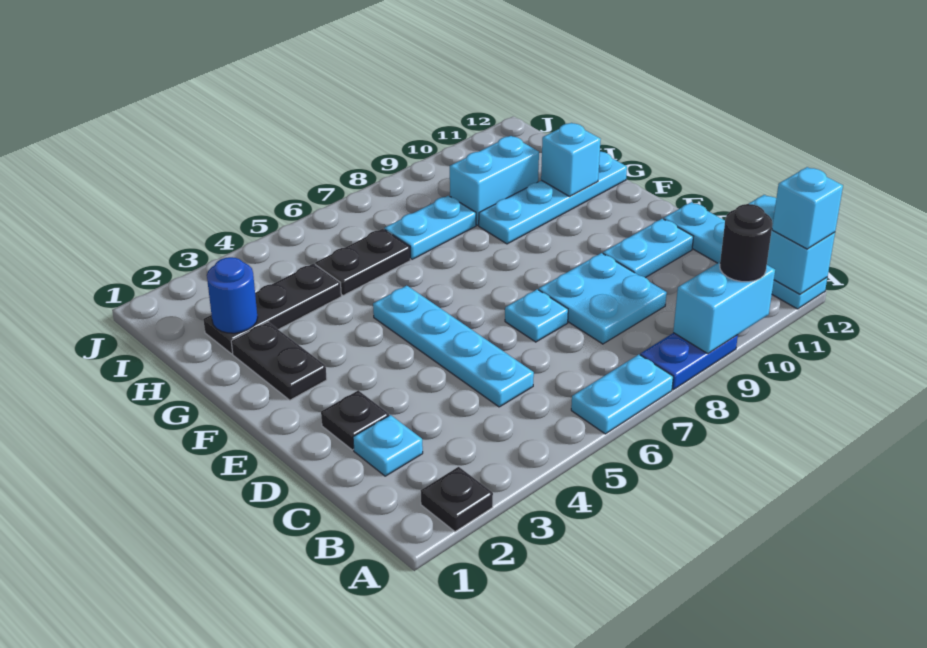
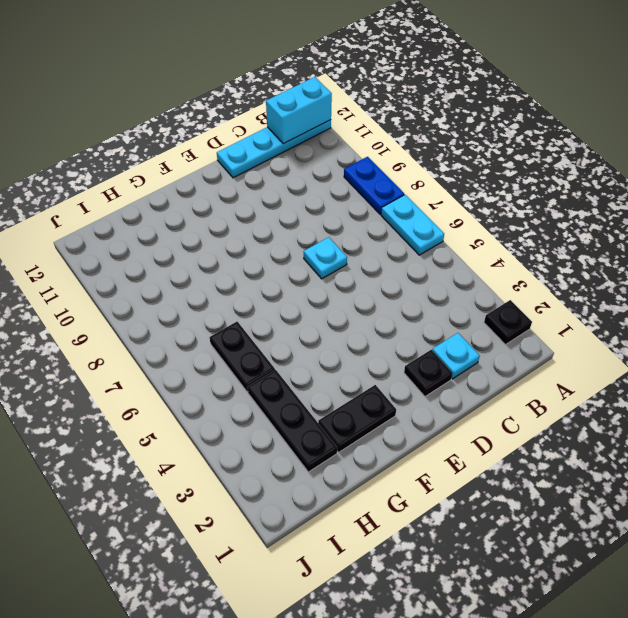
none -> cyan 1x4 plate [373,286,534,407]
none -> cyan 2x2 plate [539,253,667,344]
none -> cyan 1x2 plate [603,219,693,278]

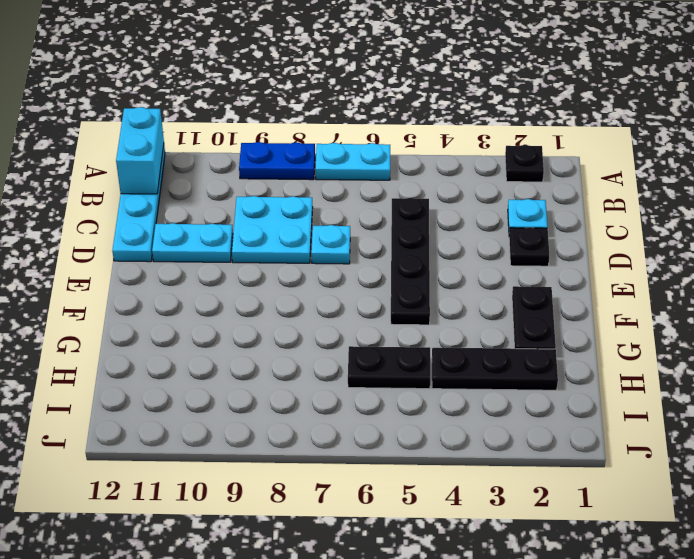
black 1x4 plate [391,198,430,325] -> cyan 1x4 plate [373,286,534,407]
none -> cyan 1x4 plate [479,152,627,244]
none -> cyan 1x2 plate [384,196,476,259]
none -> cyan 1x2 brick [450,136,539,225]

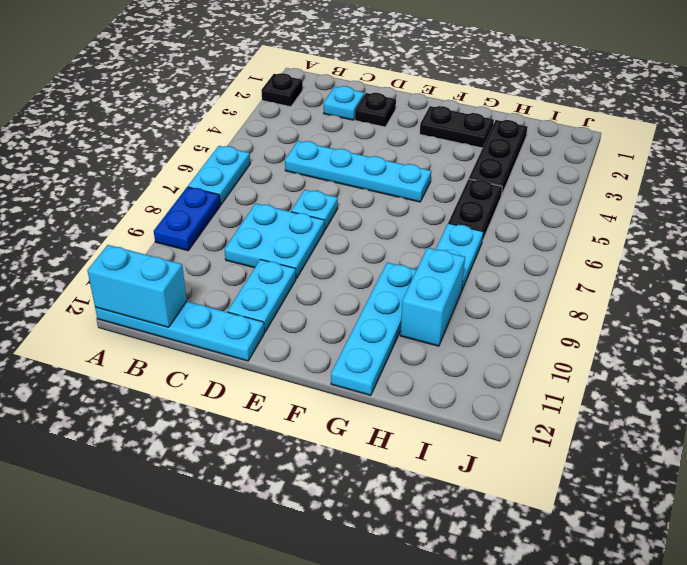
none -> cyan 1x2 brick [673,262,775,354]
none -> cyan 1x1 brick [541,123,601,196]
none -> blue 1x1 round brick [207,257,258,333]

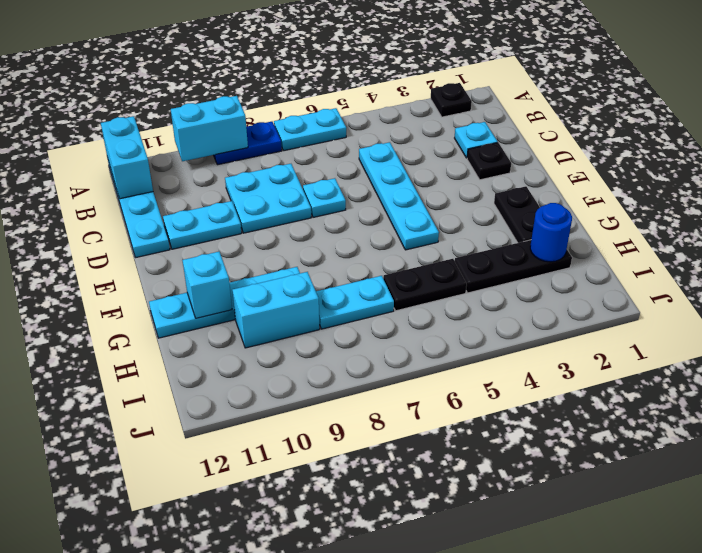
none -> black 1x1 round brick [720,204,773,282]
none -> cyan 1x1 brick [772,167,843,249]

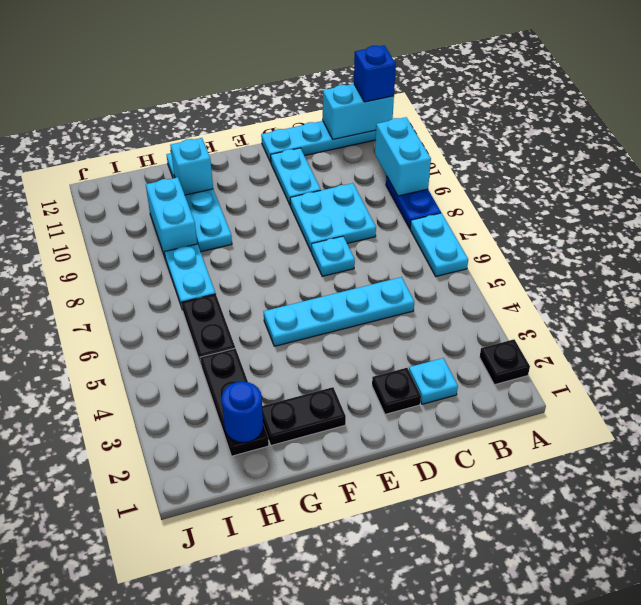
blue 1x1 brick [354,45,396,102] -> cyan 1x1 brick [772,167,843,249]
none -> black 1x1 round brick [720,204,773,282]

